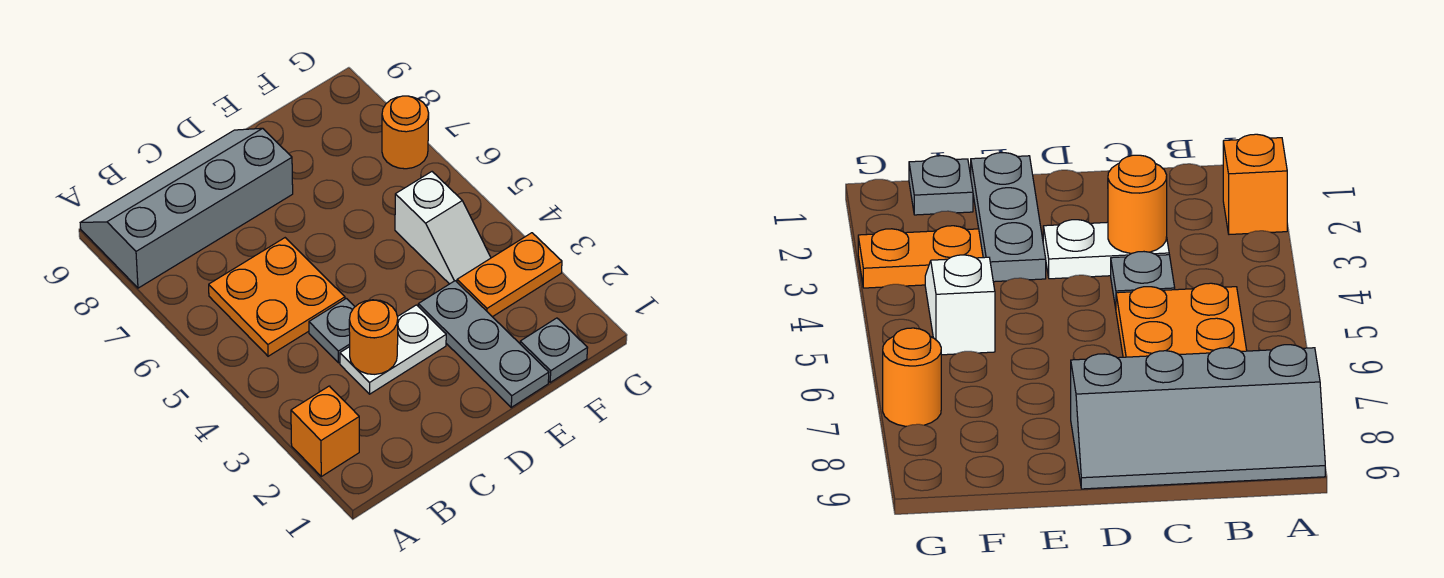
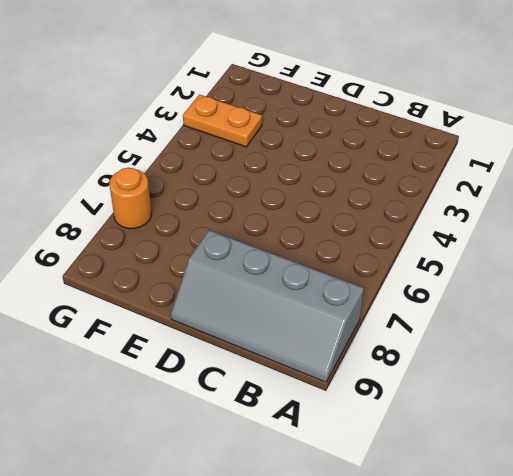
none -> orange 1x1 brick [291,386,359,476]
none -> orange 2x2 plate [209,238,345,356]

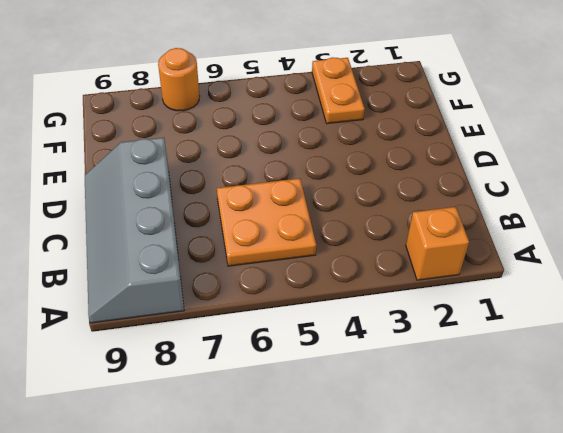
none -> white 1x2 plate [340,305,446,394]
none -> grey 1x1 plate [309,298,355,363]

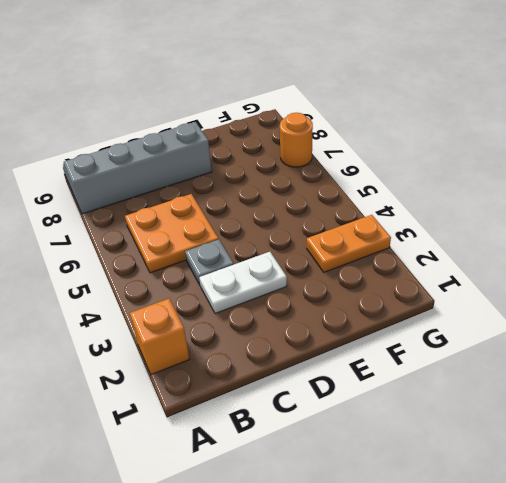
none -> grey 1x3 plate [418,281,549,407]
none -> grey 1x1 plate [520,318,587,382]

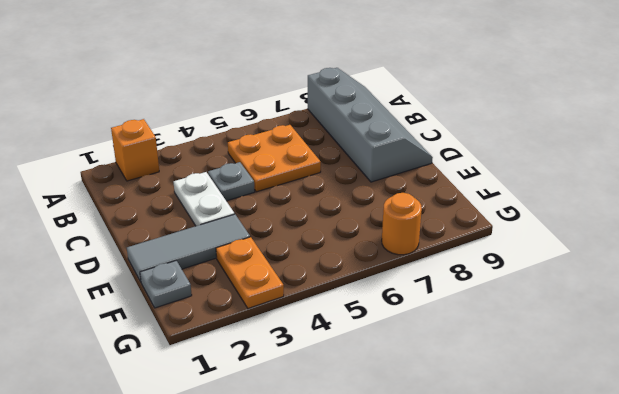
grey 1x3 tile [127,214,250,282] -> grey 1x3 plate [418,281,549,407]
none -> white 1x2 slope [395,172,491,284]
none -> orange 1x1 round brick [349,300,398,374]

